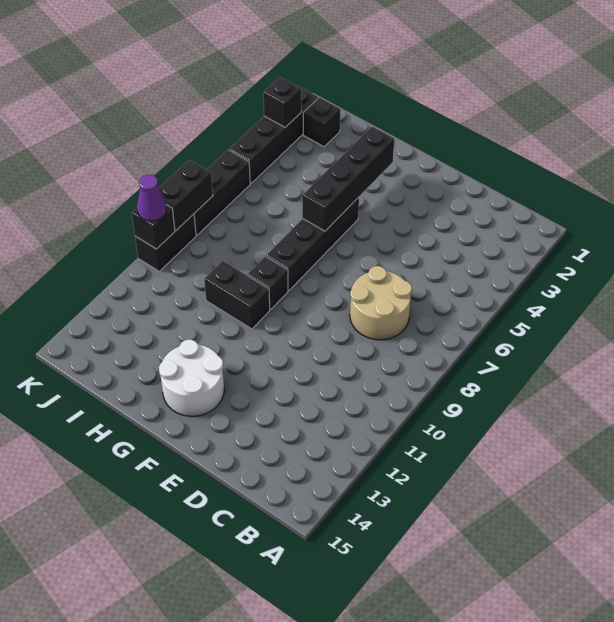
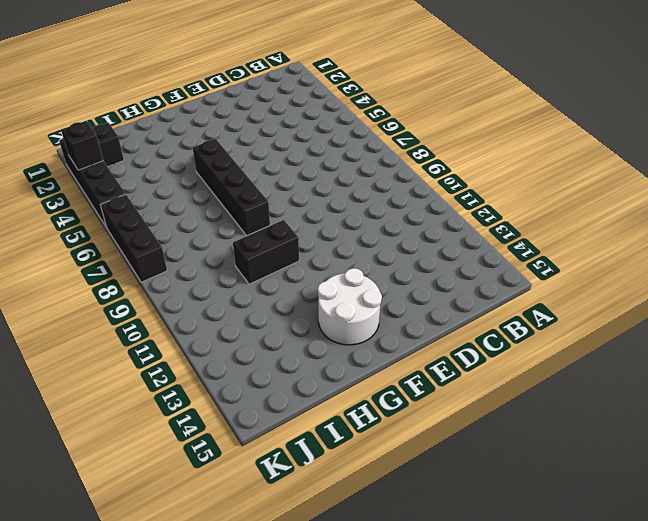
none -> tan 2x2 round brick [350,266,412,340]
none -> black 1x1 brick [247,256,288,310]
none -> black 1x2 brick [135,214,196,271]

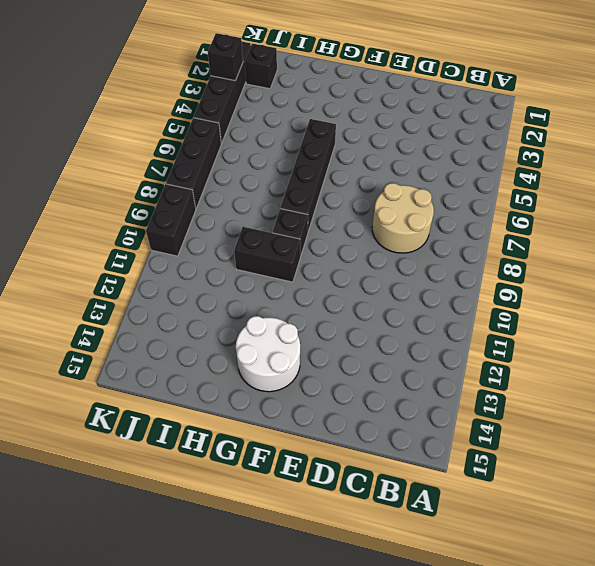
none -> black 1x4 brick [302,127,394,231]
none -> black 1x2 brick [159,160,213,230]
none -> black 1x1 brick [132,205,175,249]

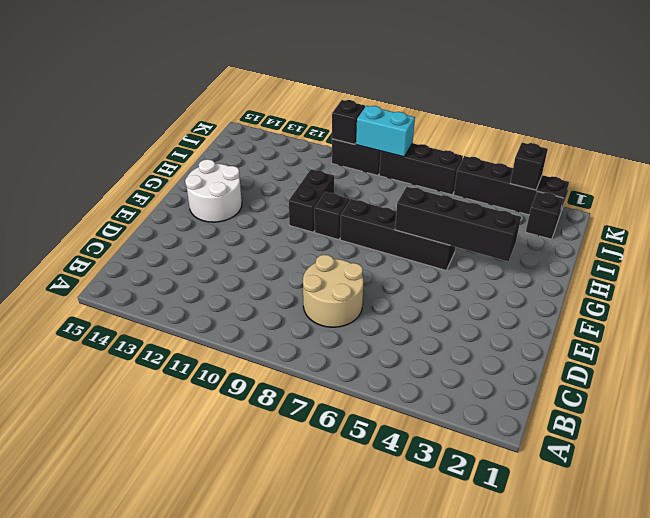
cyan 1x2 brick [356,106,415,157] -> black 1x2 brick [159,160,213,230]
none -> purple 1x1 cone [137,175,166,221]

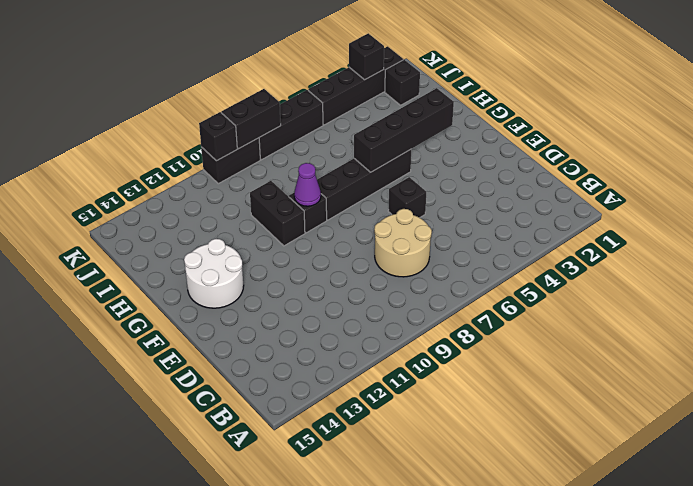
black 1x1 brick [388,177,426,218] -> none
purple 1x1 cone [294,163,321,206] -> purple 1x1 cone moved to [137,175,166,221]

